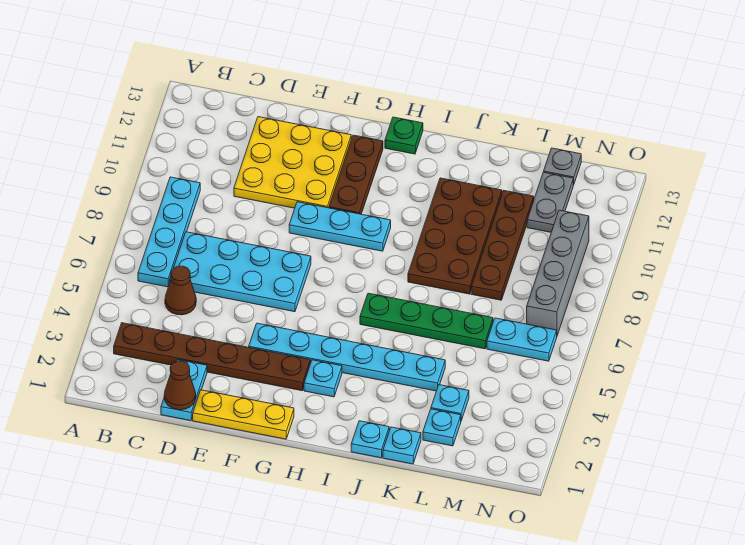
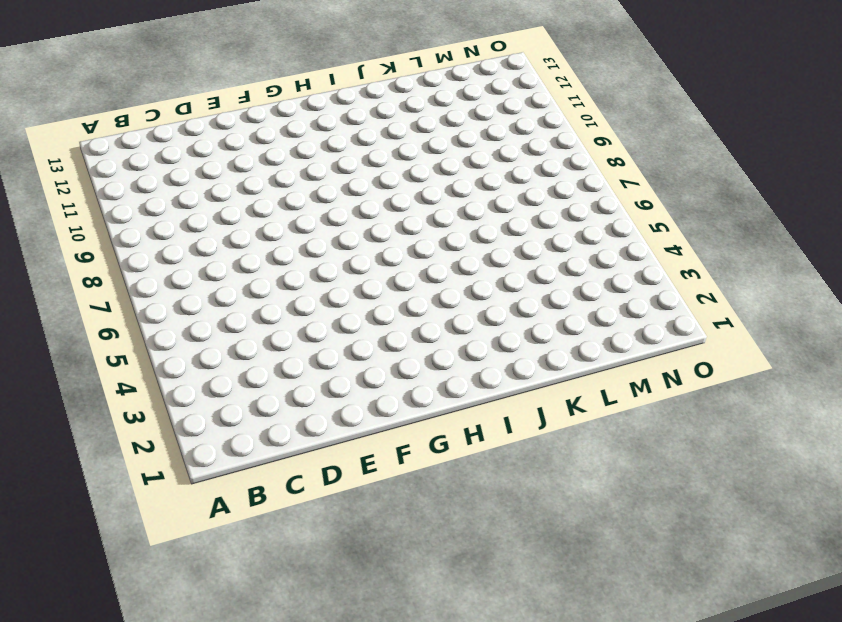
none -> brown 1x6 plate [114,323,310,391]
none -> cyan 1x4 plate [138,177,200,287]
none -> brown 1x1 cone [165,266,196,315]

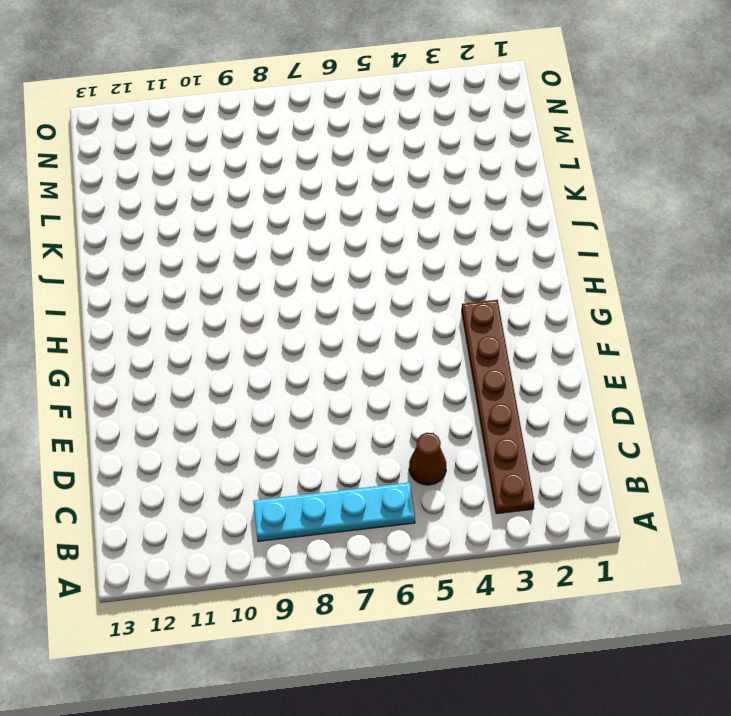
none -> cyan 2x4 plate [170,232,311,312]
none -> cyan 1x2 plate [161,359,207,421]
none -> yellow 3x3 plate [234,117,351,208]

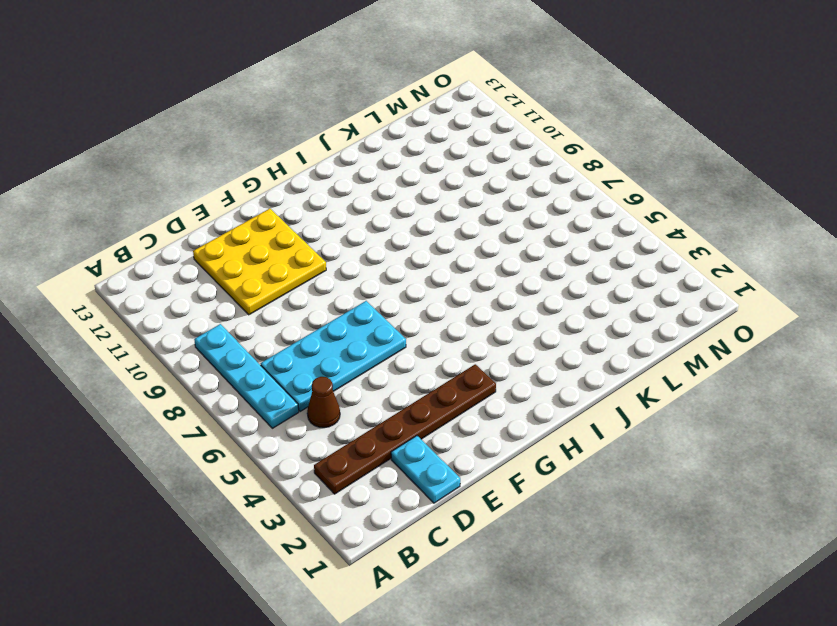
none -> yellow 1x3 plate [193,390,294,439]
none -> cyan 1x6 plate [249,323,445,391]
none -> cyan 1x3 plate [289,202,391,251]

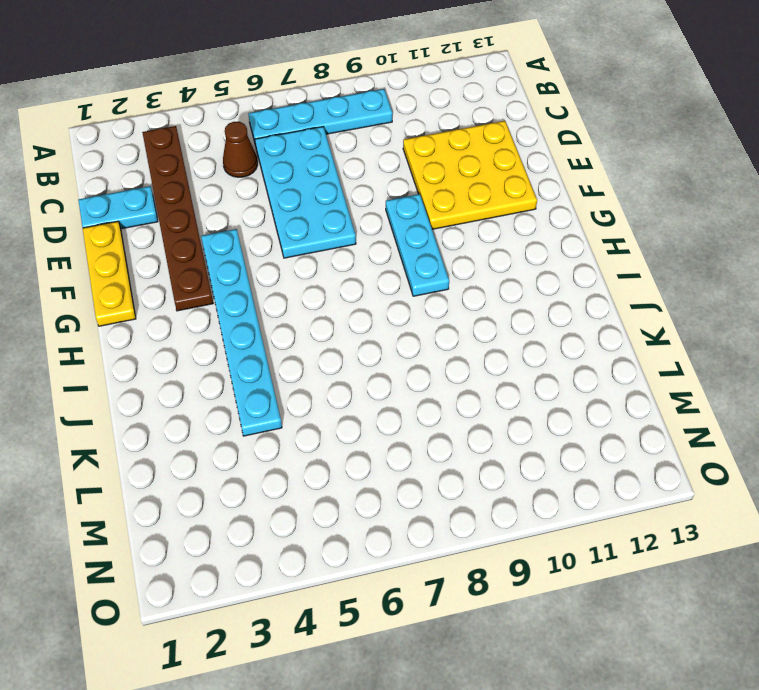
none -> brown 1x3 plate [329,135,383,214]
none -> cyan 1x1 plate [304,360,342,397]
none -> green 1x1 plate [385,117,423,154]

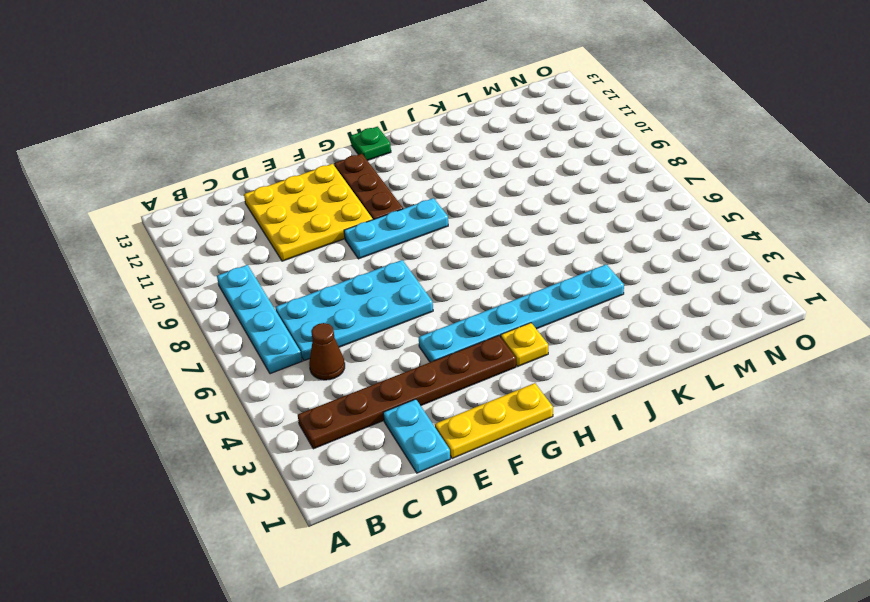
yellow 1x1 plate [501,323,548,367] -> cyan 1x1 plate [304,360,342,397]
none -> green 1x4 plate [360,293,493,349]
none -> cyan 1x1 plate [351,421,389,458]
none -> brown 2x4 plate [408,178,502,294]

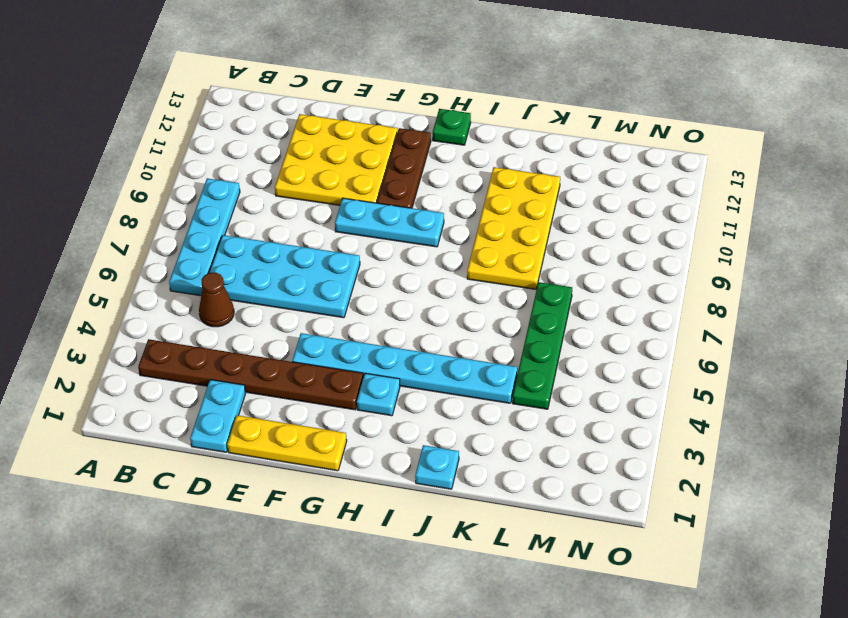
yellow 2x4 plate [467,167,560,289] -> brown 2x4 plate [408,178,502,294]
green 1x4 plate [513,282,572,409] -> green 1x4 plate turned to [360,293,493,349]
none -> cyan 1x1 plate [383,427,421,464]
none -> cyan 1x1 plate [423,409,461,446]
none -> cyan 1x1 plate [431,385,469,420]

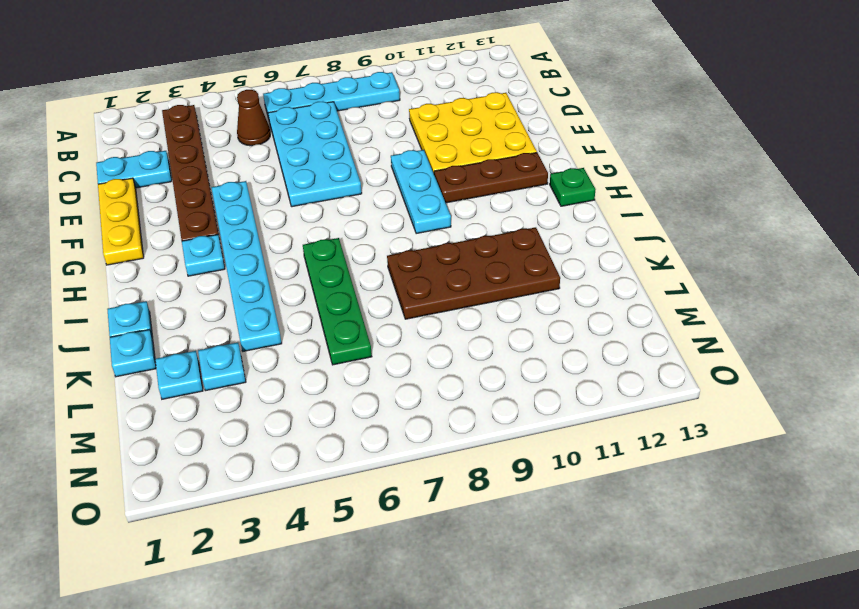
none -> brown 1x4 plate [471,191,534,300]
none -> cyan 1x2 plate [487,318,557,361]
none -> grey 1x2 plate [527,172,573,232]

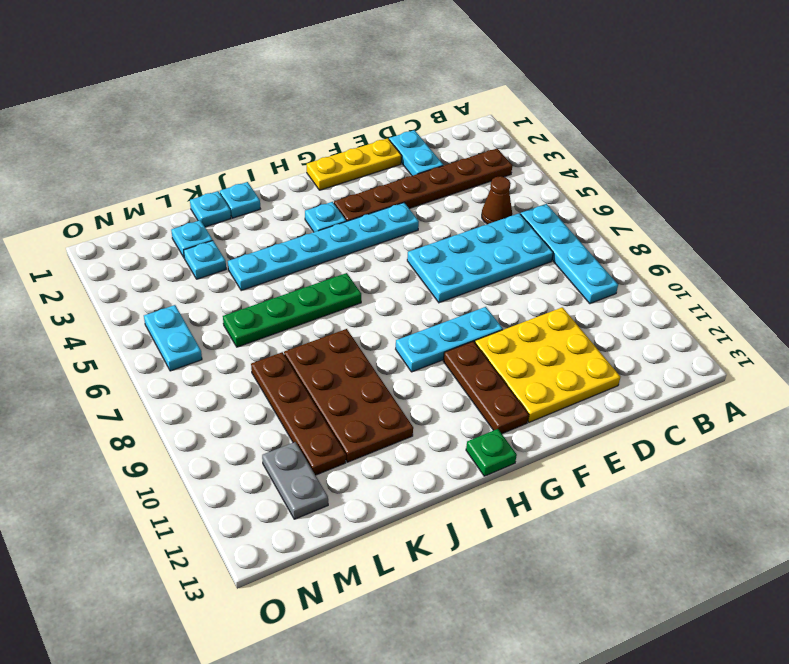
cyan 1x2 plate [144,305,202,371] -> cyan 1x2 plate turned to [487,318,557,361]
none -> grey 1x1 plate [544,148,581,185]
none -> grey 1x4 brick [527,210,589,335]
none -> brown 1x1 cone [164,361,196,410]

